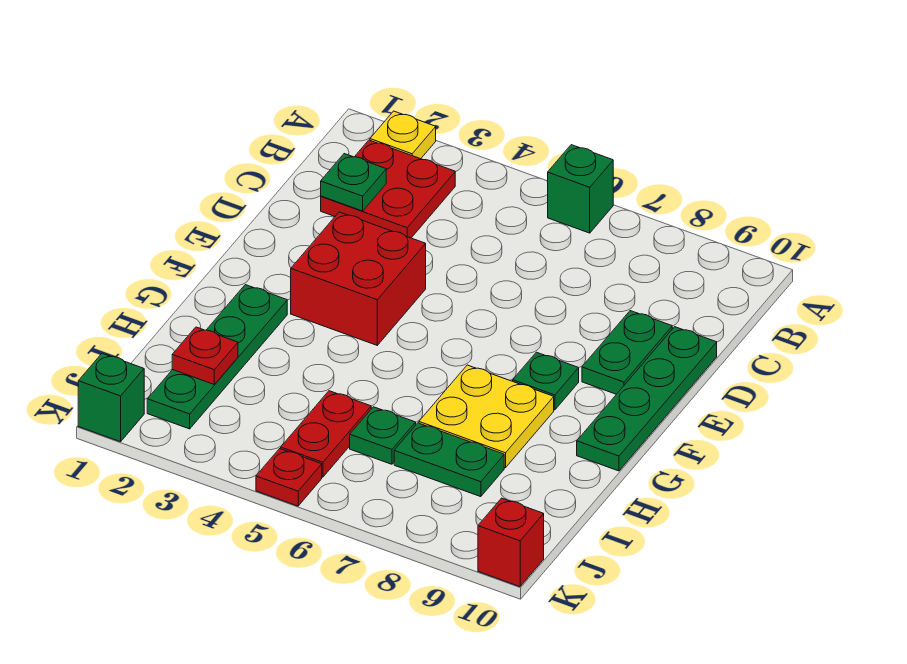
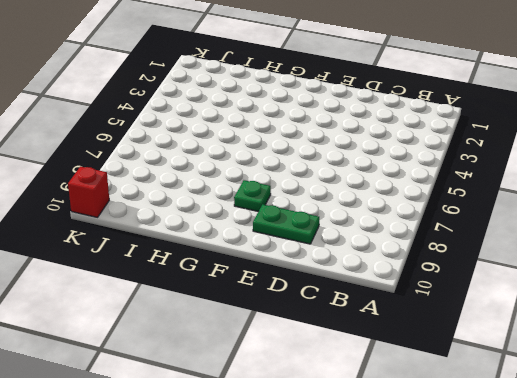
none -> yellow 1x1 plate [370,111,436,159]
none -> green 1x1 brick [548,145,613,233]
none -> red 2x2 plate [321,140,455,238]

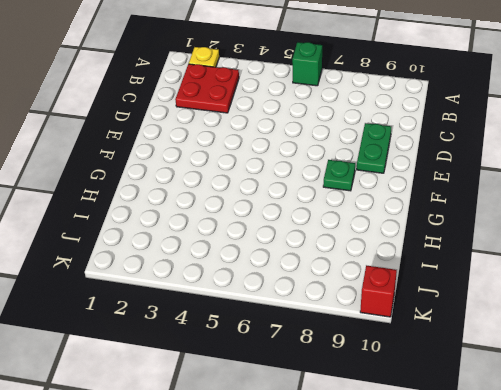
none -> green 1x4 plate [577,327,717,471]
none -> red 2x2 brick [291,212,426,345]
none -> green 1x4 plate [147,285,287,429]

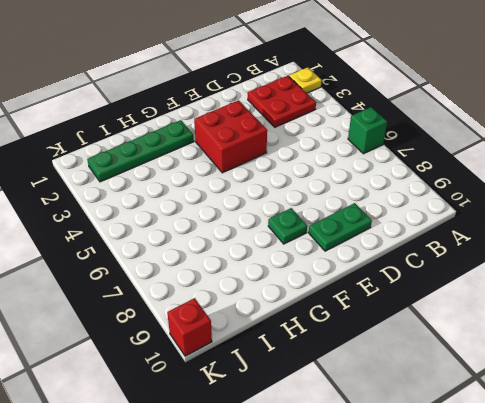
none -> green 1x4 plate [577,327,717,471]
none -> yellow 2x2 plate [419,365,554,468]
none -> red 1x2 plate [281,391,371,477]

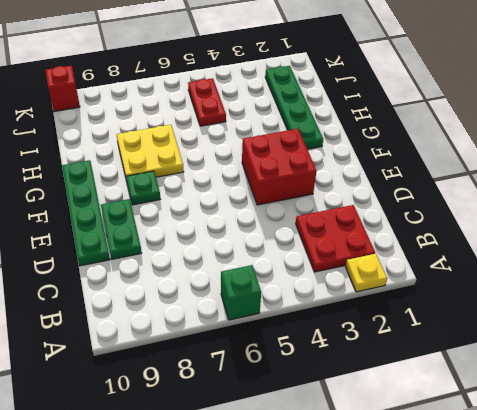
none -> green 1x1 plate [350,407,416,464]
none -> green 1x2 plate [394,423,504,497]
none -> green 1x1 brick [78,353,144,442]

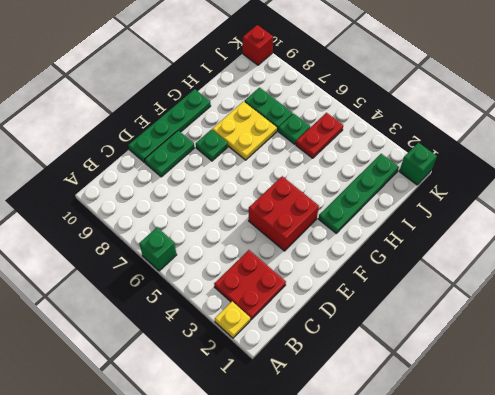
none -> red 1x1 plate [256,449,322,506]
none -> green 1x1 plate [321,154,386,211]
none -> red 1x1 plate [172,327,238,385]

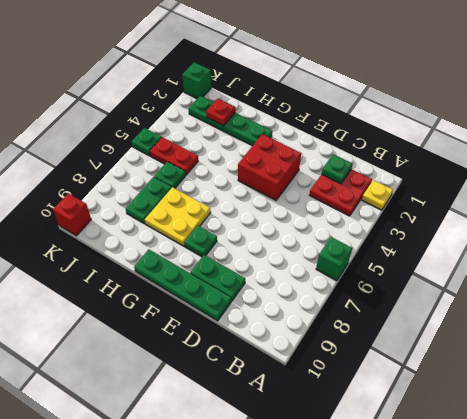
green 1x1 plate [132,128,162,156] -> red 1x1 plate [256,449,322,506]

